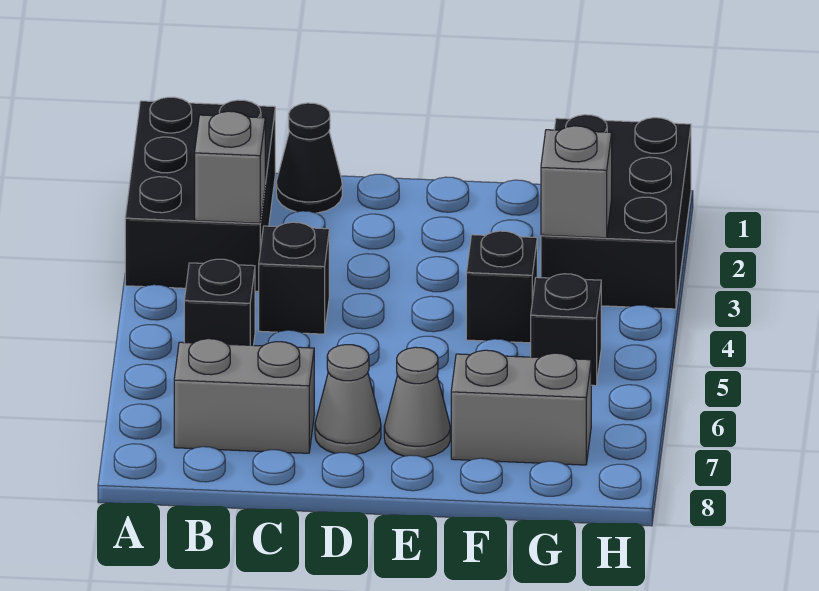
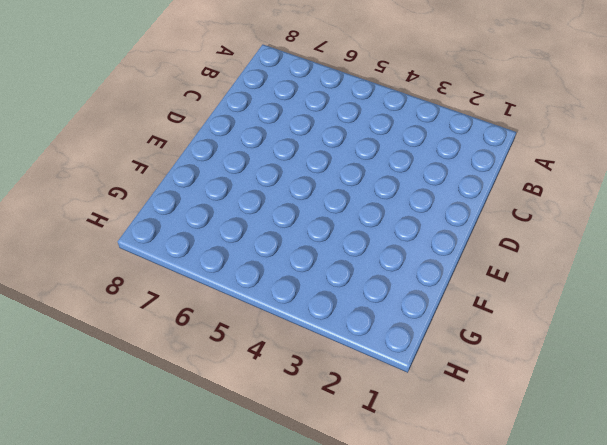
none -> black 2x3 brick [125,97,275,291]
none -> black 1x1 brick [184,259,255,345]
none -> grey 1x2 brick [174,339,314,453]

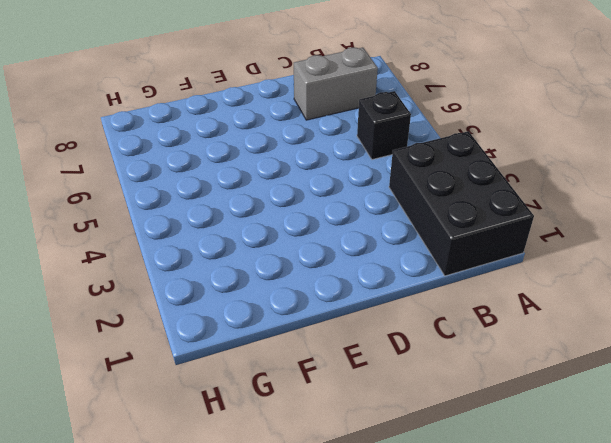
none -> black 1x1 cone [276,103,342,213]
none -> black 1x1 brick [259,222,329,334]
none -> grey 1x1 cone [315,345,381,455]

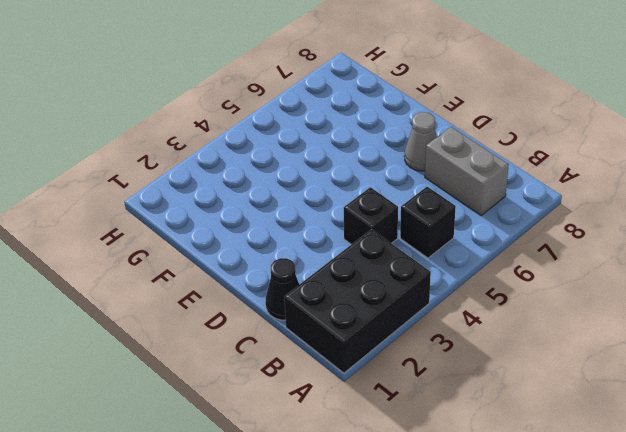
none -> grey 1x1 cone [384,347,450,457]
none -> black 1x1 brick [466,231,537,343]
none -> grey 1x2 brick [451,350,591,465]

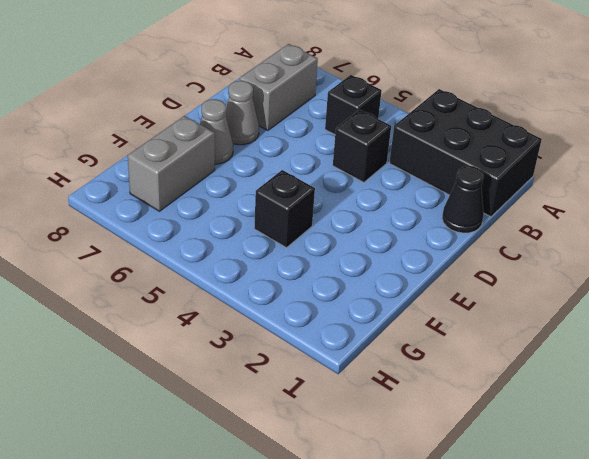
none -> black 2x3 brick [541,115,691,309]
none -> black 1x1 brick [531,274,601,386]
none -> grey 1x1 brick [195,111,265,223]

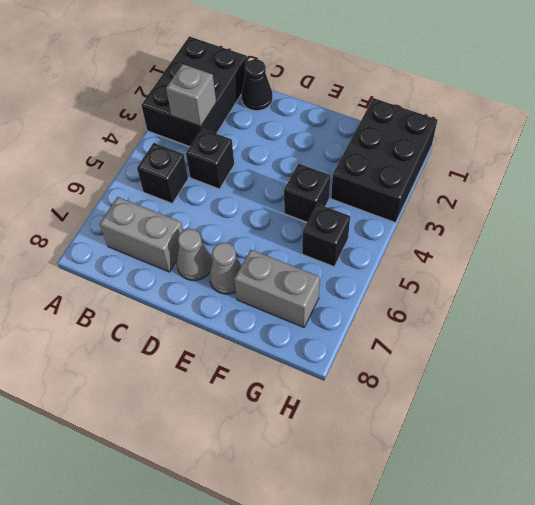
none -> grey 1x1 brick [541,126,612,238]

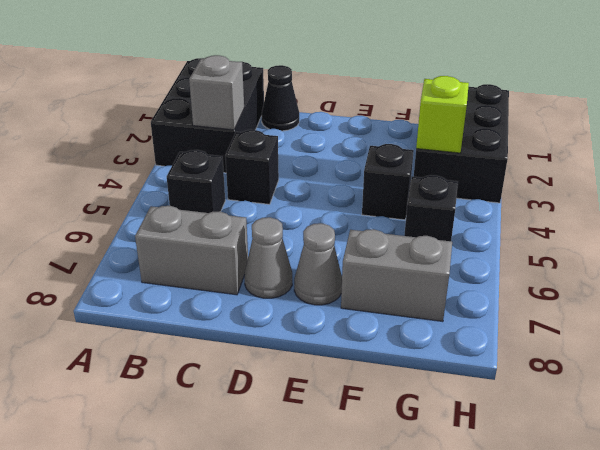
lime 1x1 brick [416,76,469,153] -> grey 1x1 brick [541,126,612,238]

